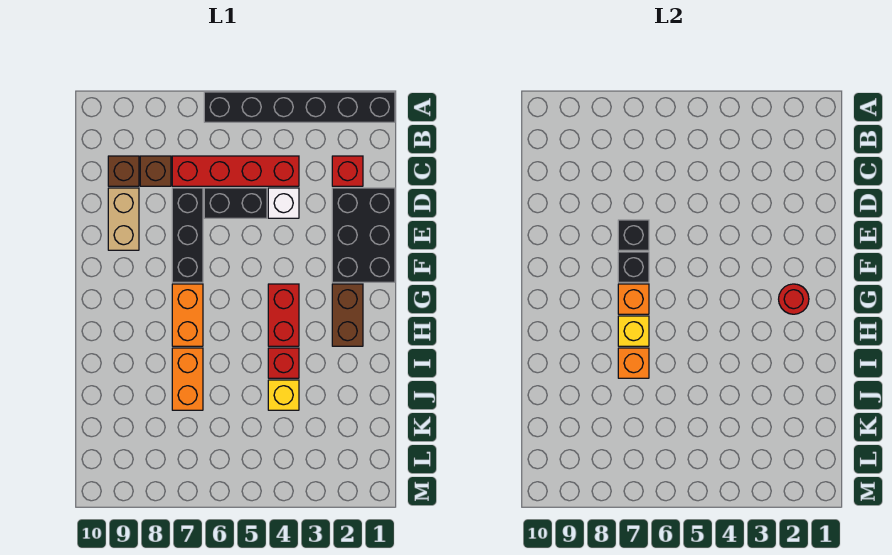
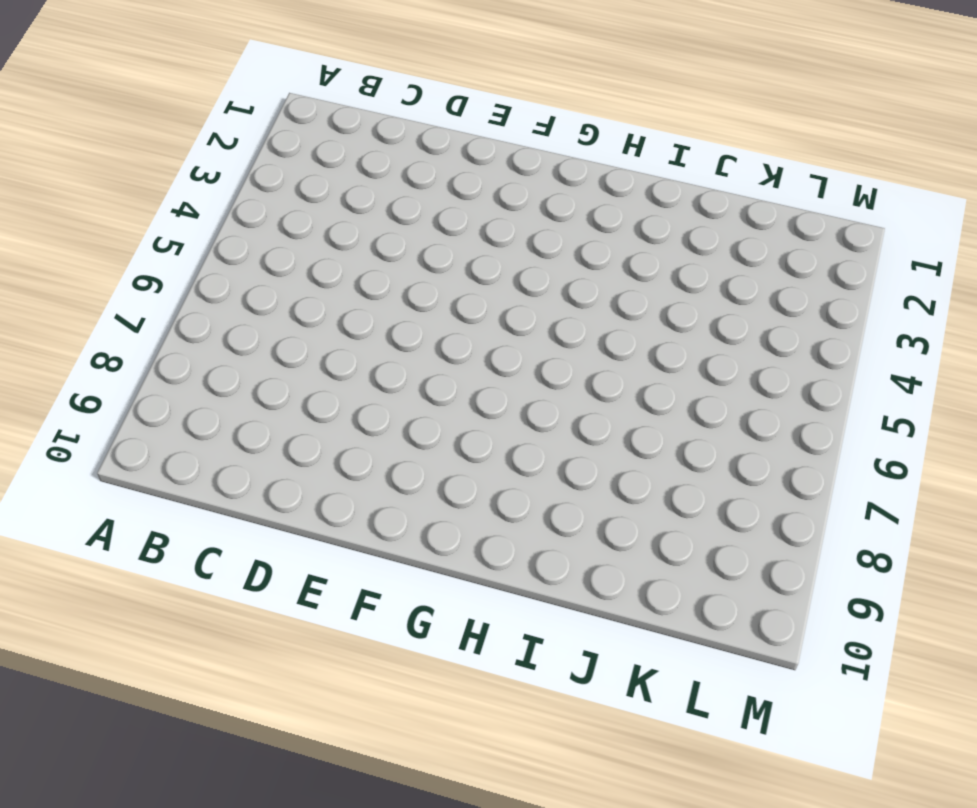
none -> black 1x6 brick [204,92,395,122]
none -> red 1x1 brick [332,156,363,186]
none -> red 1x4 brick [172,156,299,186]

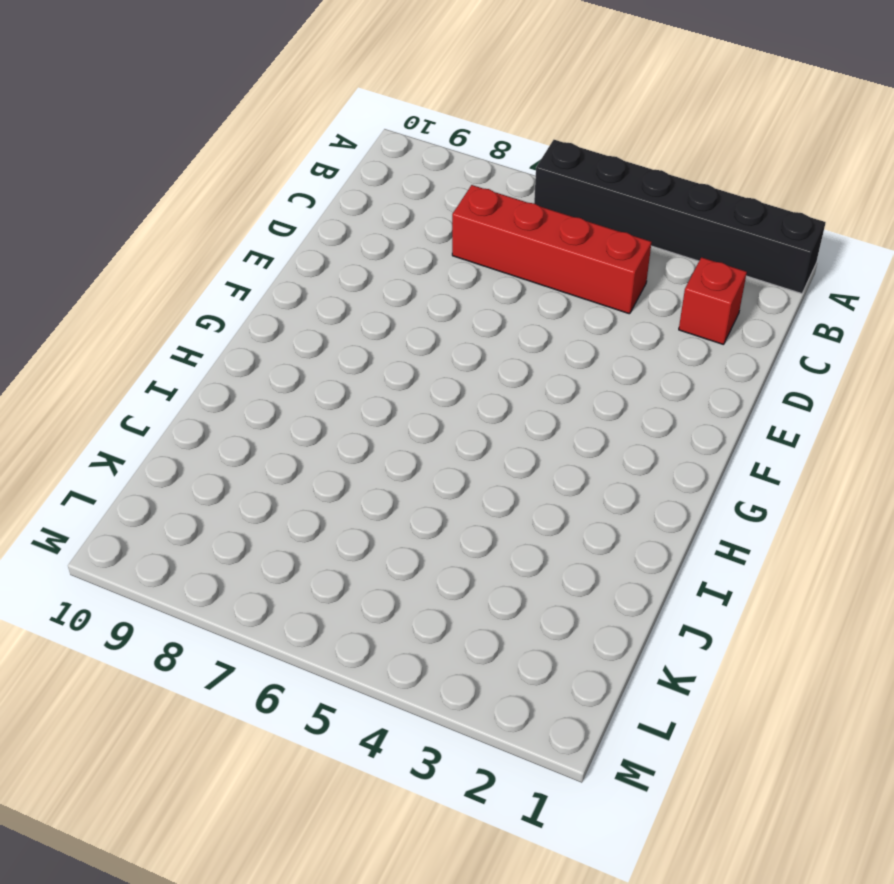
none -> brown 1x1 brick [140,156,171,186]
none -> brown 1x1 brick [108,156,139,186]
none -> black 2x3 brick [332,188,395,282]

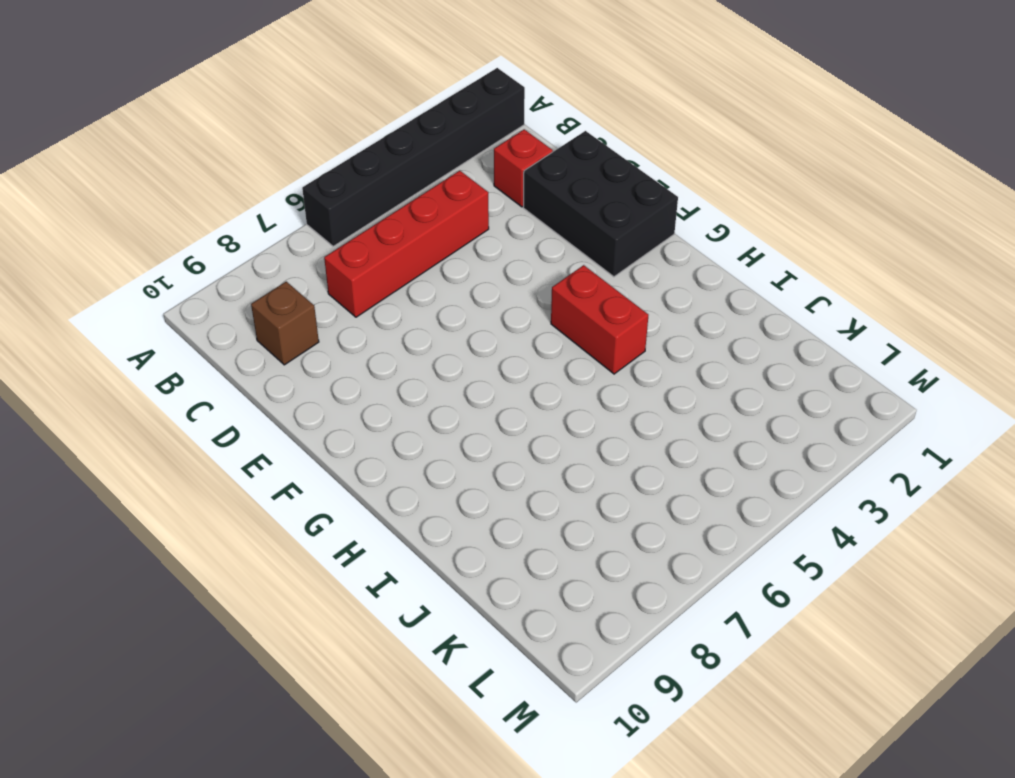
none -> brown 1x1 brick [140,156,171,186]
none -> white 1x1 brick [268,188,299,218]
none -> black 1x2 brick [204,188,267,218]

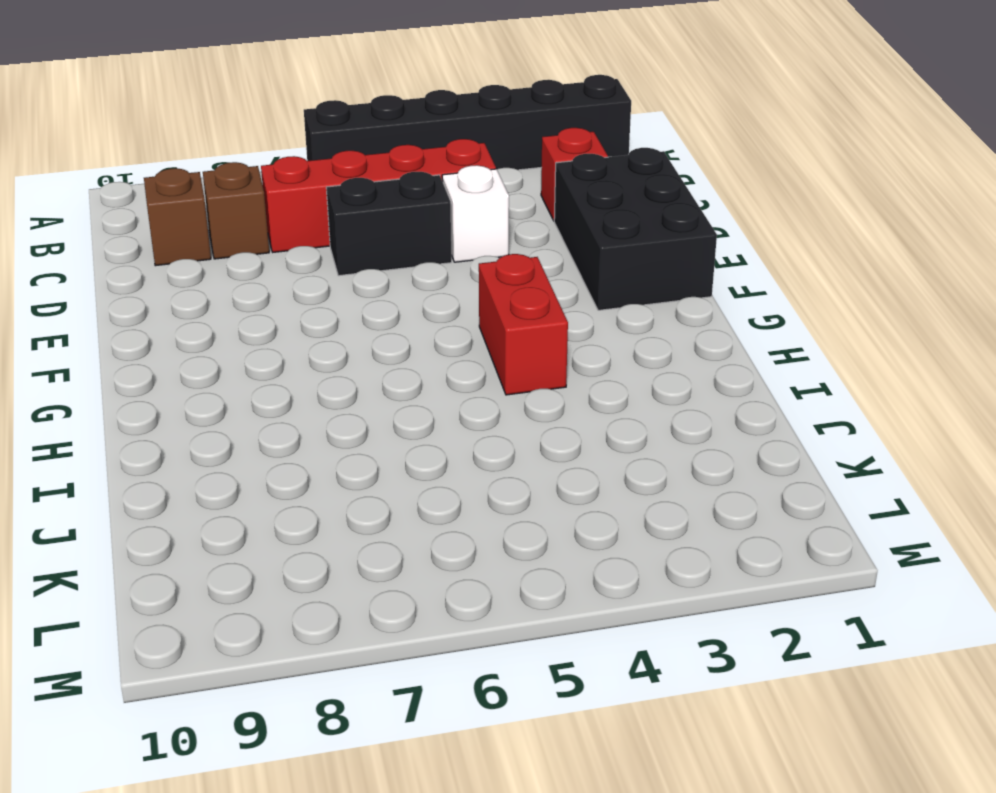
none -> black 1x3 brick [172,188,203,282]
none -> tan 1x2 brick [108,188,139,250]
none -> brown 1x2 brick [332,284,363,346]

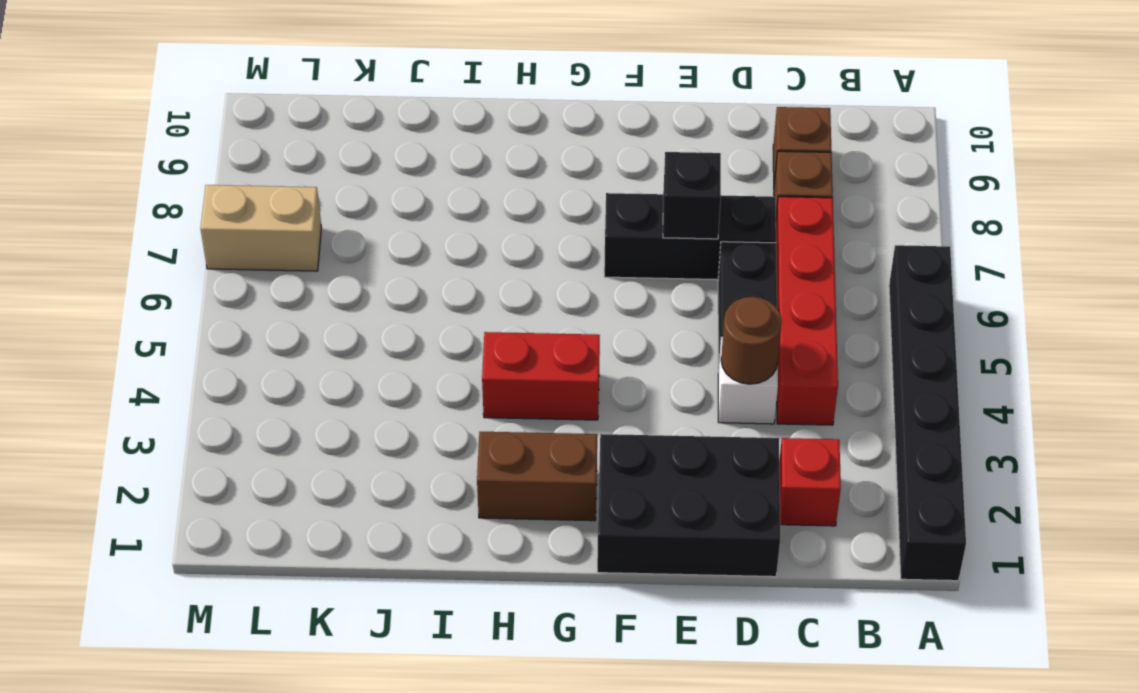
brown 1x1 round brick [721,297,782,384] -> none
tan 1x2 brick [201,185,321,271] -> tan 1x2 brick moved to [108,188,139,250]
none -> orange 1x2 brick [172,284,203,346]
none -> red 1x1 brick [268,348,299,378]
none -> orange 1x2 brick [172,348,203,410]

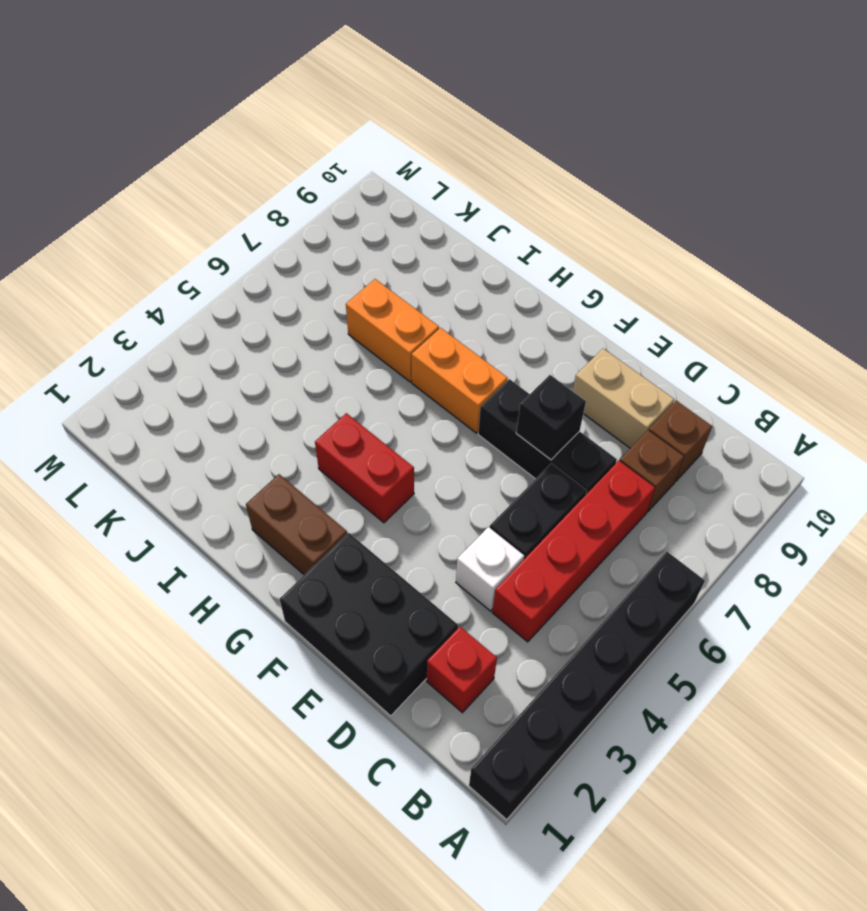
none -> red 1x1 brick [268,348,299,378]
none -> yellow 1x1 brick [268,380,299,410]
none -> black 1x1 brick [618,252,649,282]

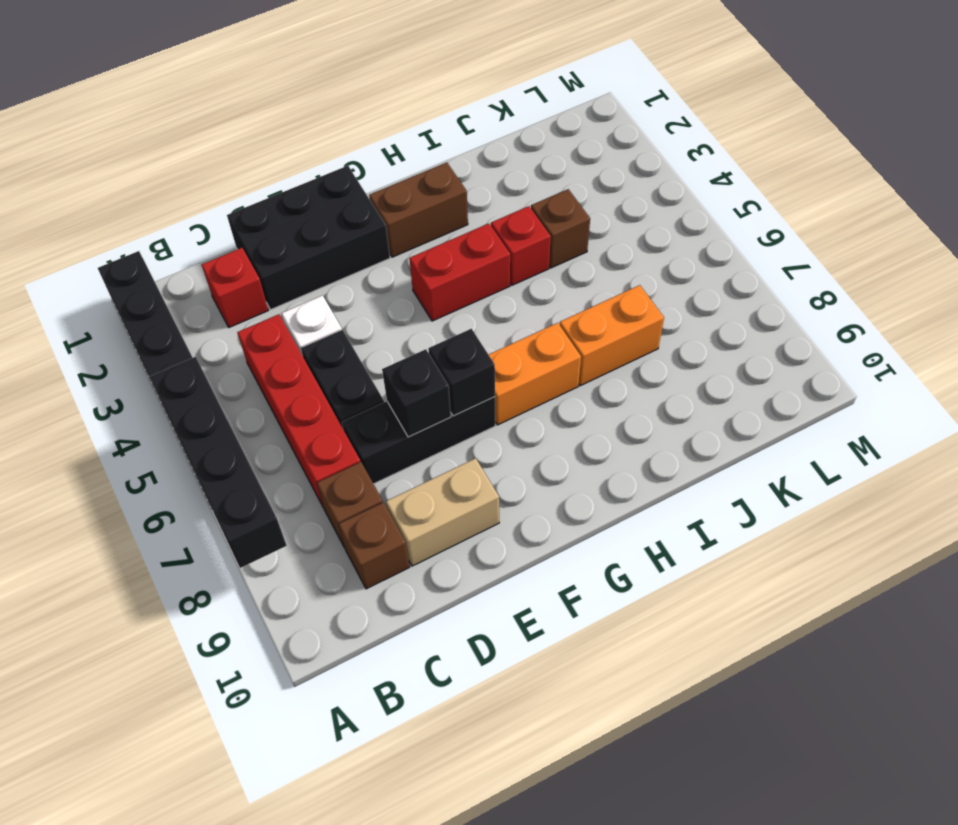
black 1x4 brick [150,357,287,568] -> none
brown 1x1 brick [531,189,590,268] -> yellow 1x1 brick [268,380,299,410]
none -> red 1x1 round brick [779,284,809,314]
none -> orange 1x1 brick [618,284,649,314]
none -> yellow 1x1 brick [618,316,649,346]

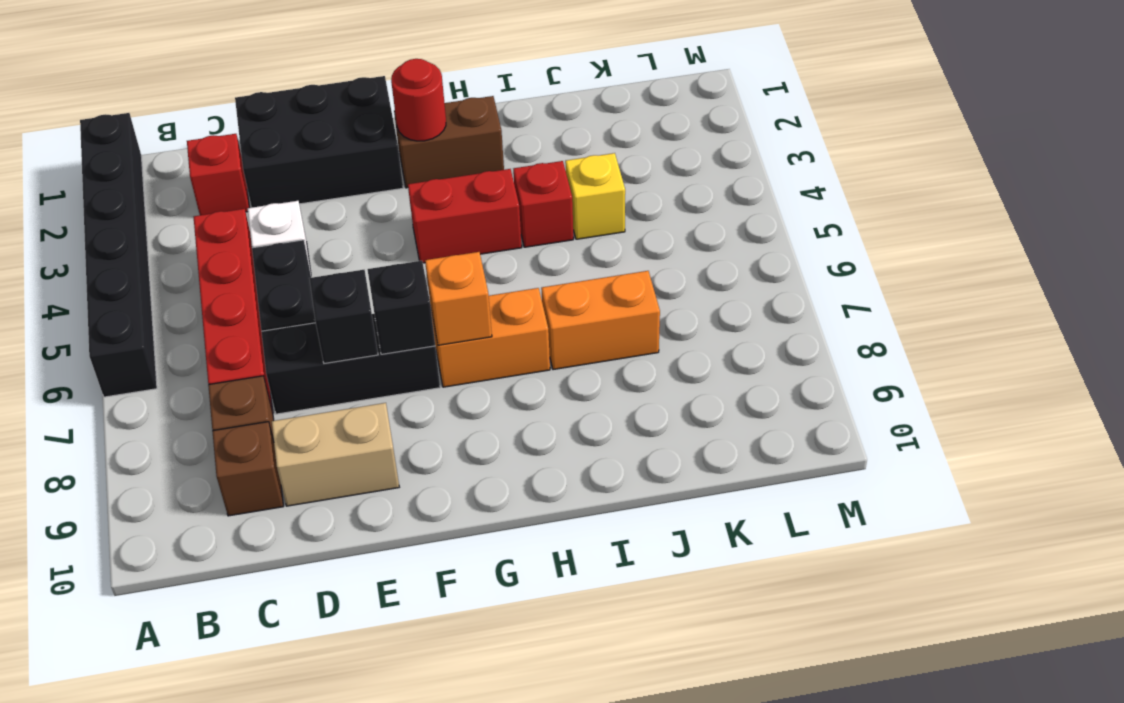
none -> yellow 1x1 brick [618,316,649,346]
none -> orange 1x1 brick [618,348,649,378]

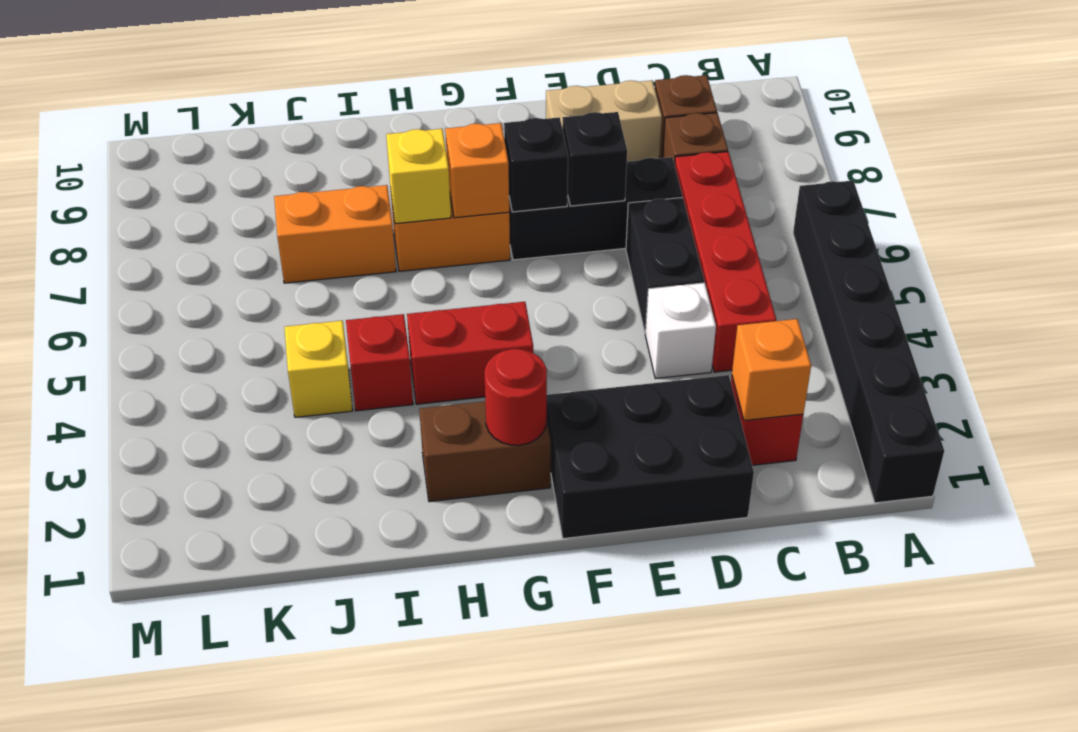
orange 1x1 brick [732,319,811,421] -> orange 1x1 brick moved to [618,348,649,378]

